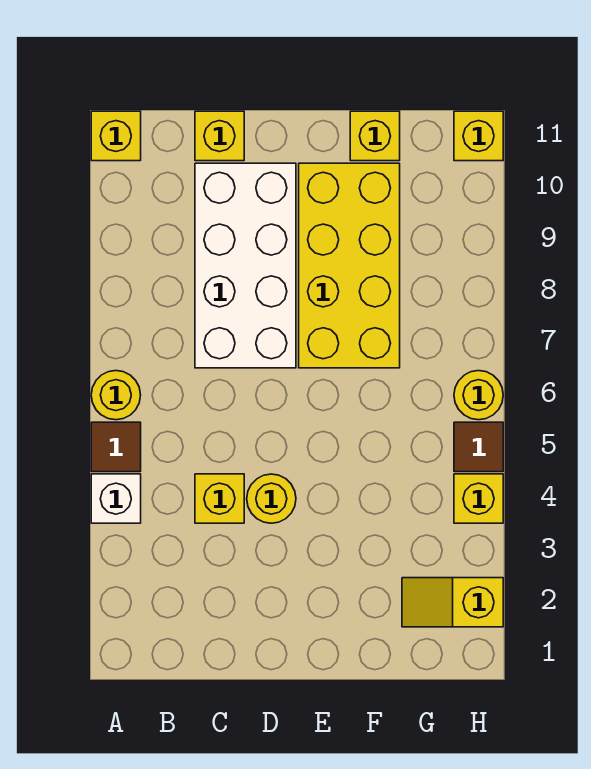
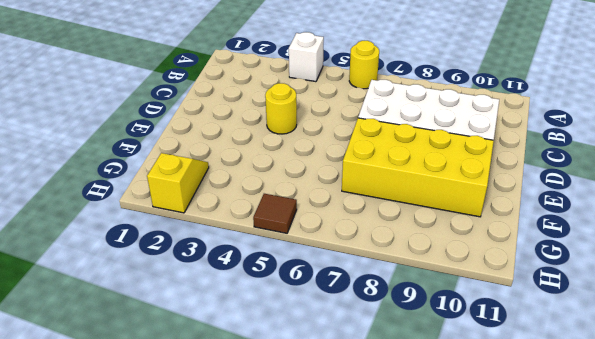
none -> brown 1x1 tile [91,422,141,472]
none -> yellow 1x1 brick [91,111,141,161]
none -> yellow 1x1 brick [195,474,244,523]

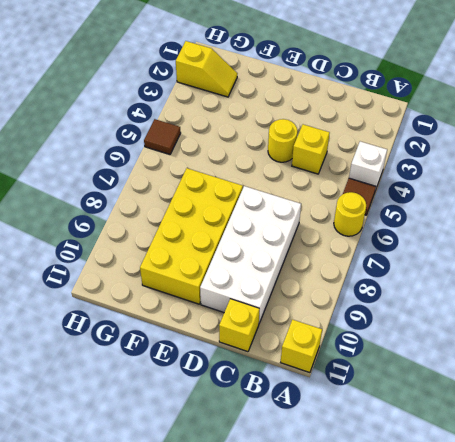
none -> yellow 1x1 brick [350,111,400,161]
none -> yellow 1x1 brick [454,474,503,523]
none -> yellow 1x1 round brick [454,371,503,420]

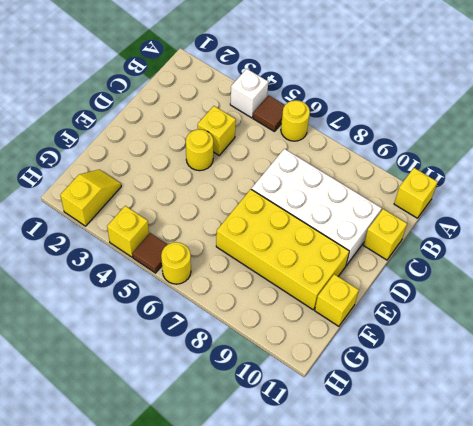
none -> yellow 1x1 brick [454,111,503,161]

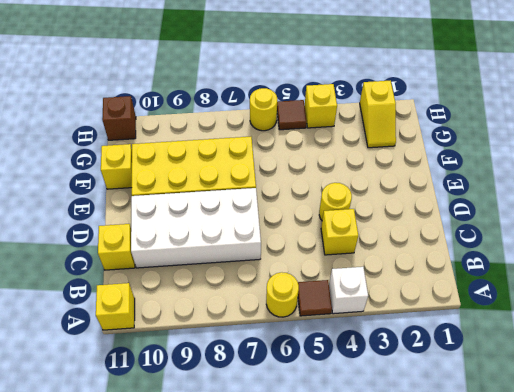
brown 1x1 brick [102,96,136,140] -> yellow 1x1 brick [454,111,503,161]

